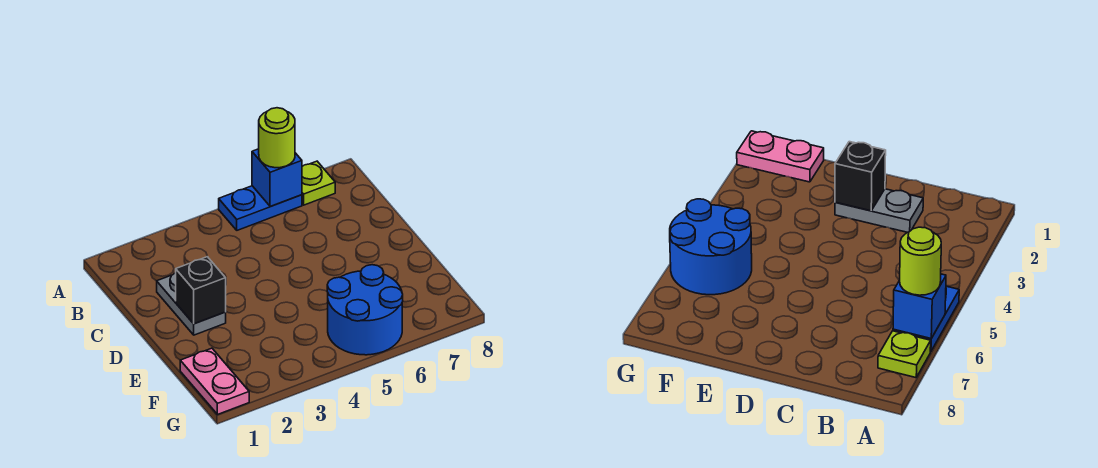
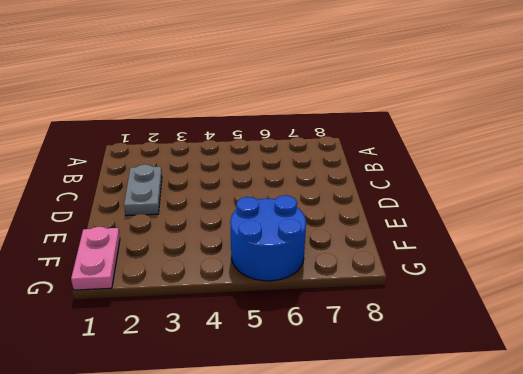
none -> blue 1x2 plate [219,186,302,230]
none -> lime 1x1 plate [302,161,335,205]

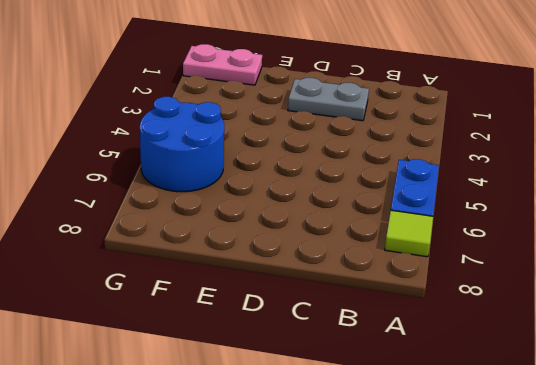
lime 1x1 tile [385,210,433,257] -> lime 1x1 plate [302,161,335,205]
none -> blue 1x1 brick [252,149,302,207]
none -> black 1x1 brick [176,257,226,324]

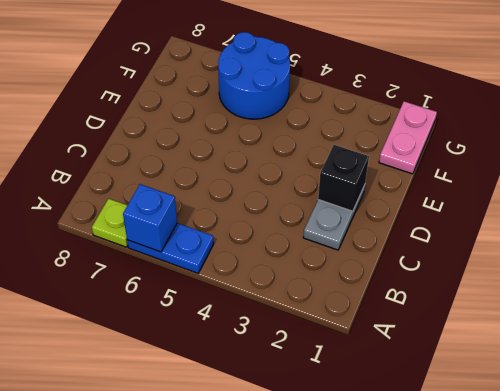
none -> lime 1x1 round brick [259,108,295,168]

